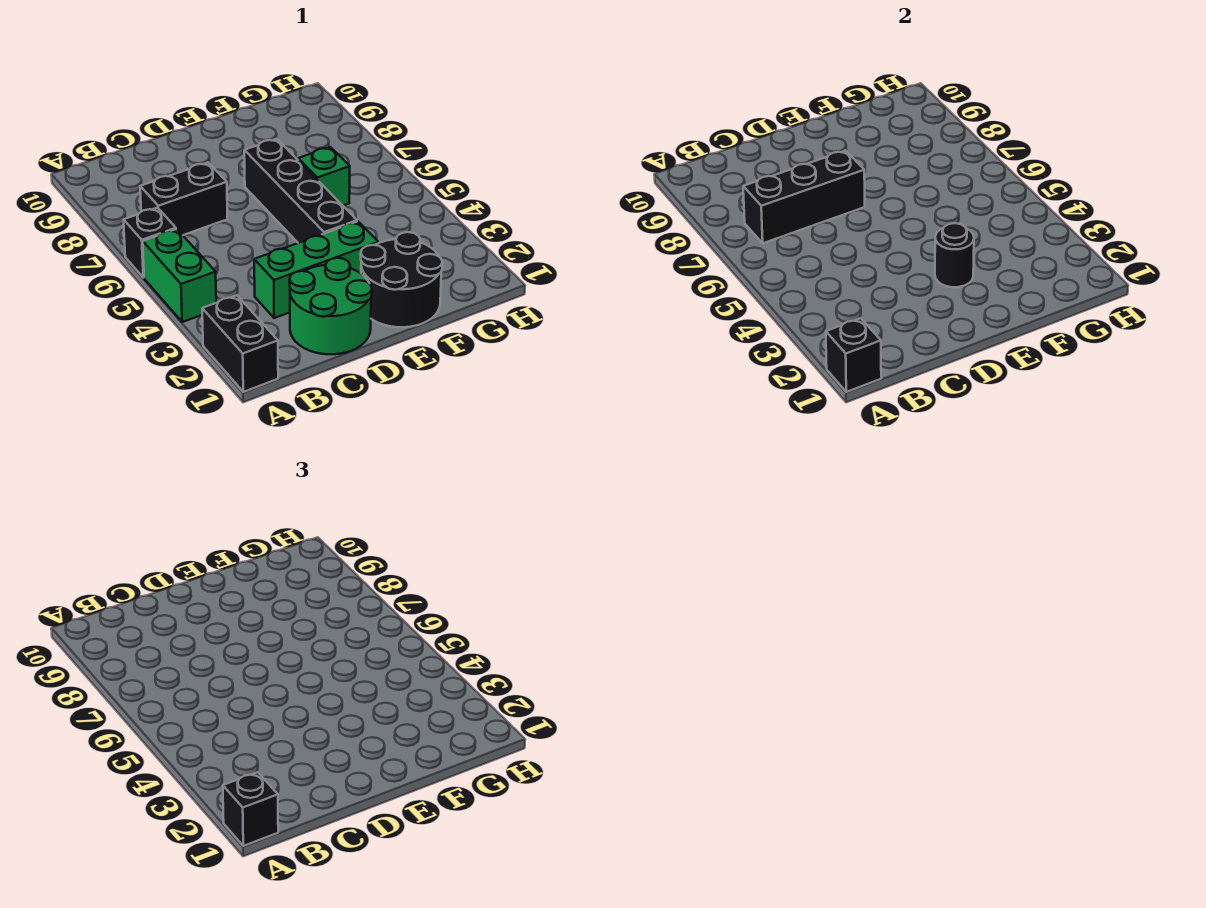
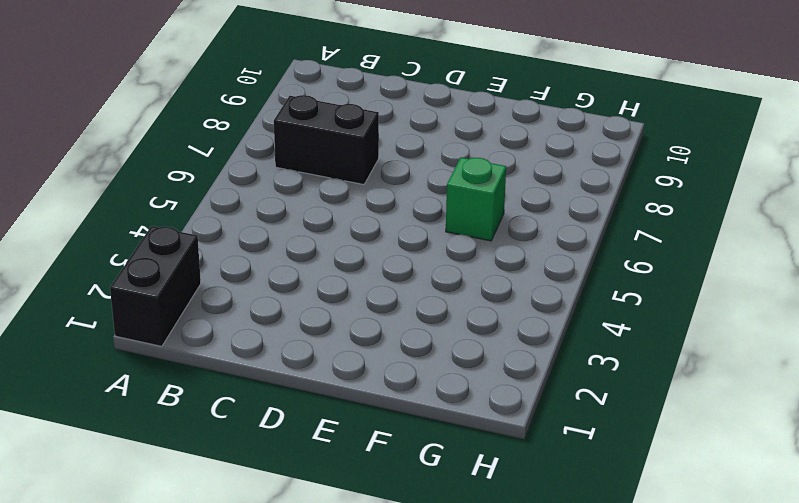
none -> green 1x2 brick [143,229,216,322]
none -> black 1x1 brick [124,208,176,278]
none -> green 2x2 round brick [289,258,372,354]

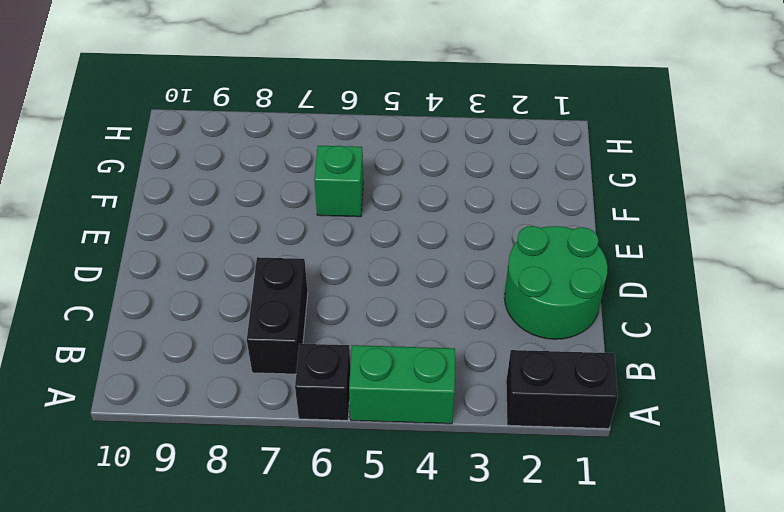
none -> green 1x3 brick [254,221,378,318]
none -> black 2x2 round brick [361,232,442,327]
none -> black 1x4 brick [244,139,357,243]

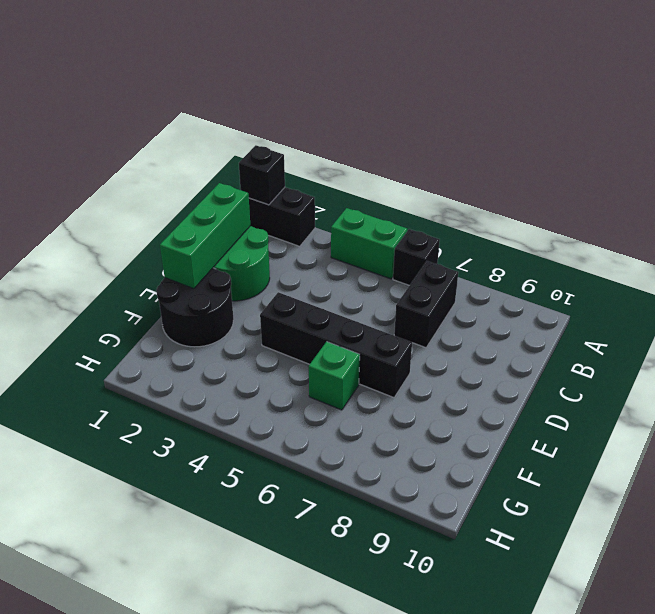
green 1x3 brick [160,183,250,289] -> green 1x3 brick moved to [254,221,378,318]
none -> black 1x3 brick [743,150,865,243]
none -> black 1x1 round brick [935,223,974,287]
none -> black 1x1 brick [223,772,278,846]

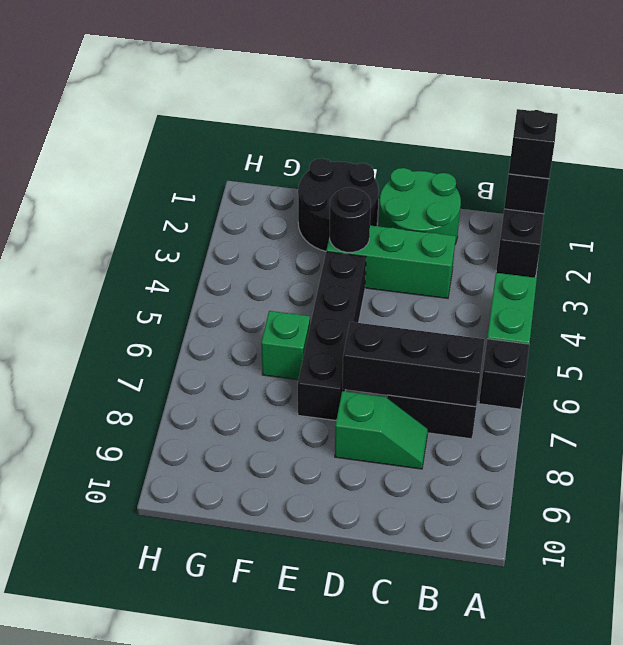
green 1x2 slope [335,391,428,469] -> none

